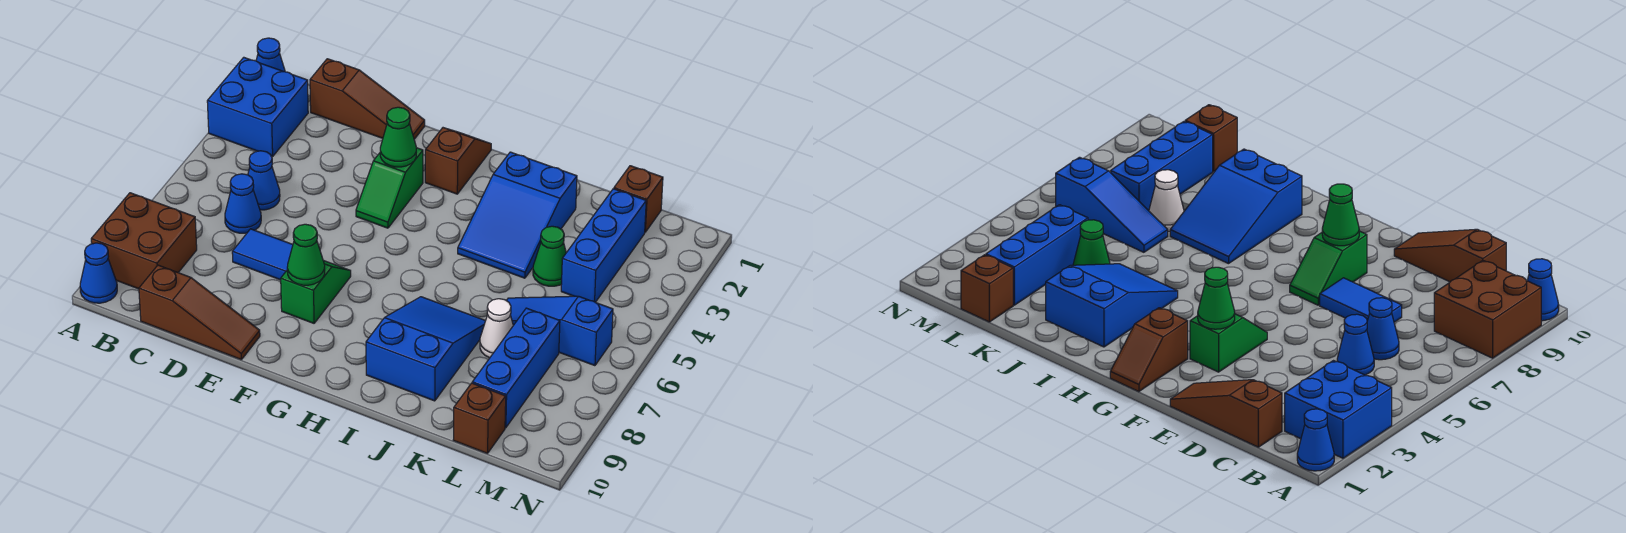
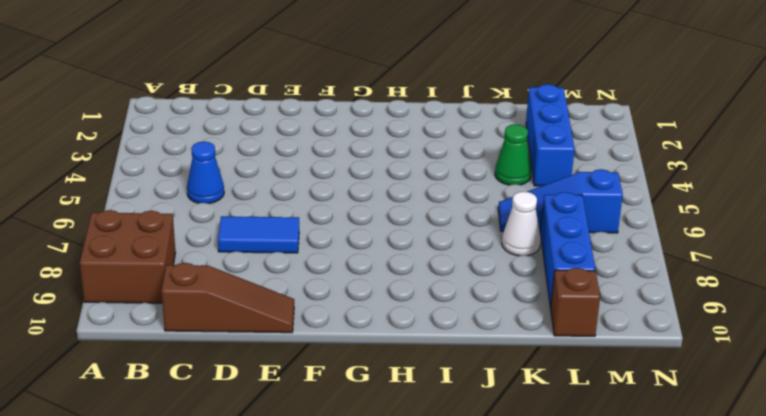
none -> blue 1x1 cone [256,38,285,72]
none -> blue 2x2 brick [207,57,308,157]
none -> blue 1x1 cone [80,243,117,303]

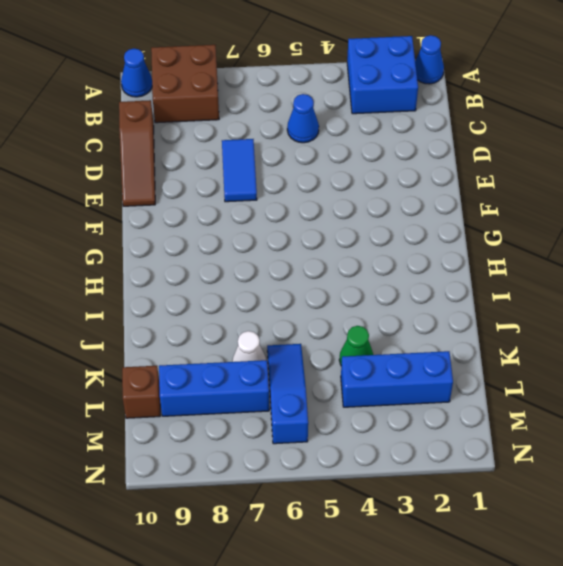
none -> brown 1x3 slope [310,59,425,139]
none -> blue 1x1 cone [225,174,261,233]
none -> green 1x2 slope [356,148,423,228]

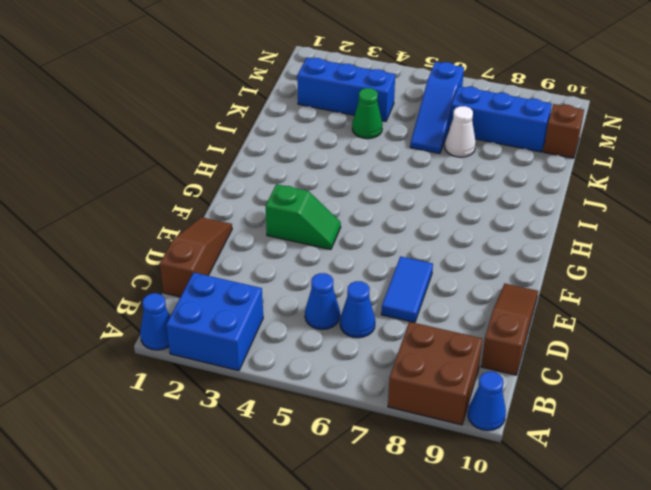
none -> green 1x2 slope [281,261,351,323]
none -> brown 1x2 slope [425,128,491,194]
none -> blue 2x3 slope [458,152,577,278]

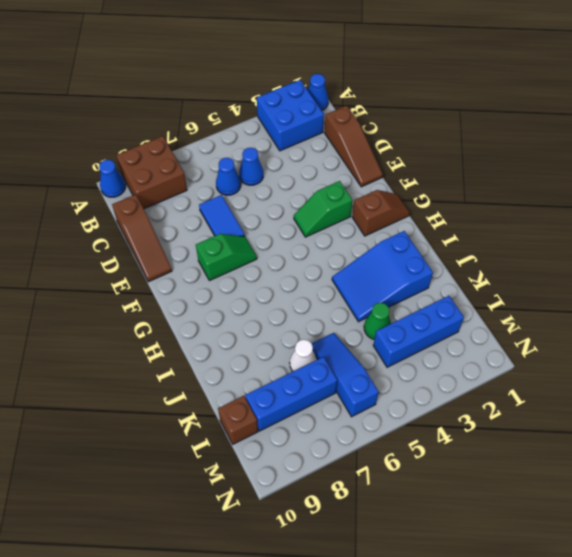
none -> blue 2x3 slope [366,297,486,401]
none -> brown 1x1 brick [614,166,663,232]
none -> green 1x1 cone [380,107,416,167]

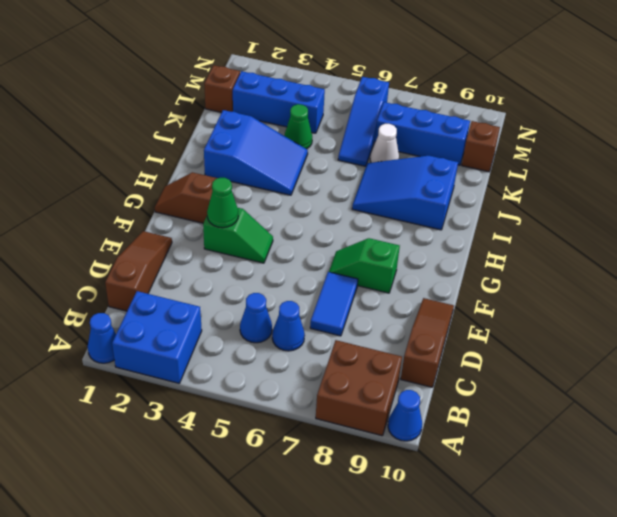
none -> green 1x1 cone [287,224,325,285]

